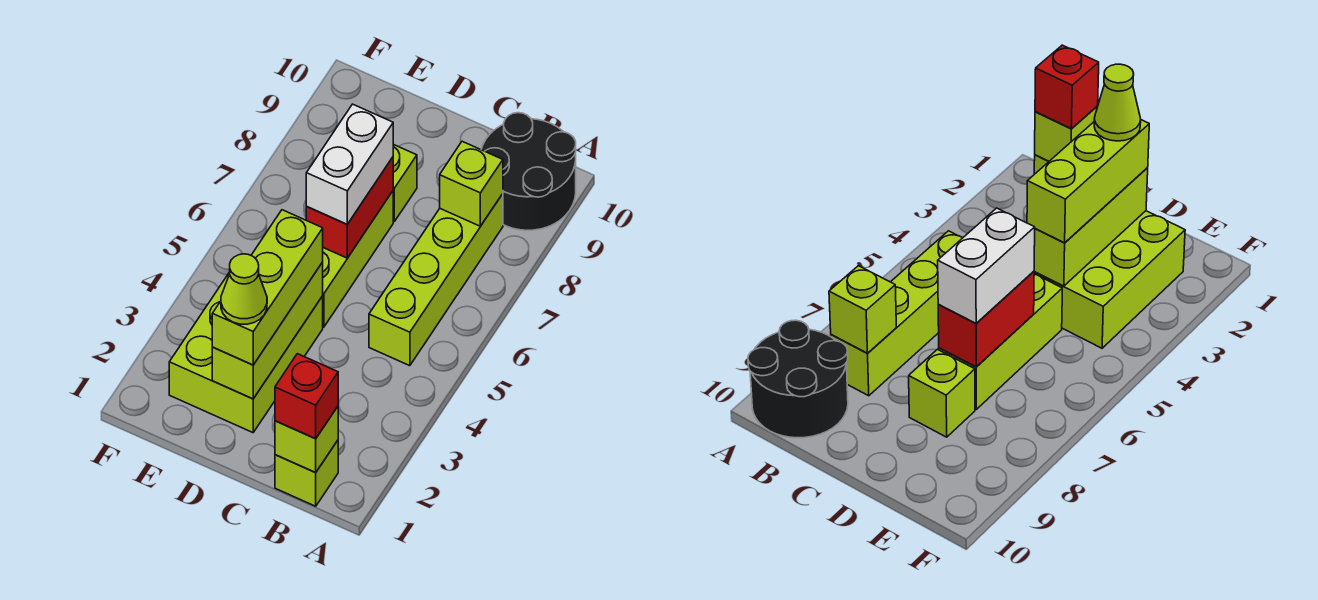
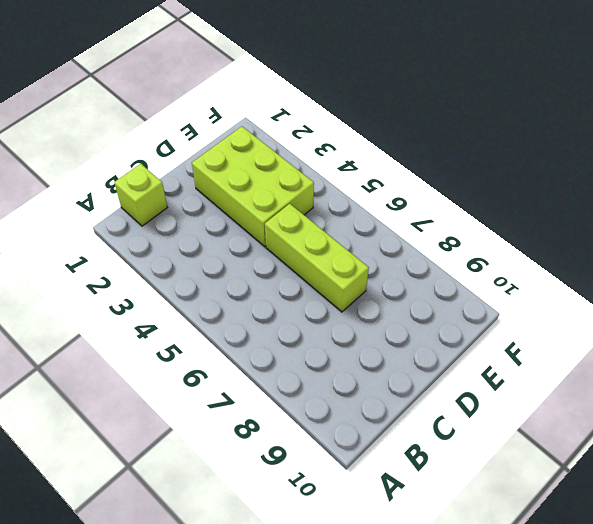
none -> black 2x2 round brick [481,113,576,230]
none -> lime 1x4 brick [369,194,503,366]
none -> lime 1x1 brick [393,144,417,221]

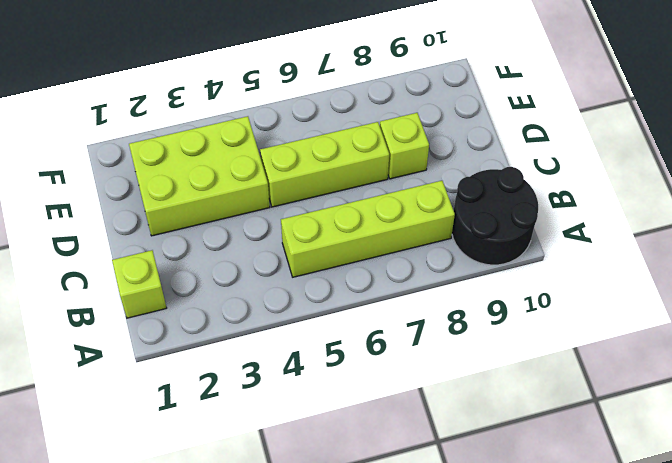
none -> lime 1x1 brick [275,407,338,473]
none -> lime 1x1 brick [440,141,503,226]
none -> lime 1x3 brick [212,262,323,399]

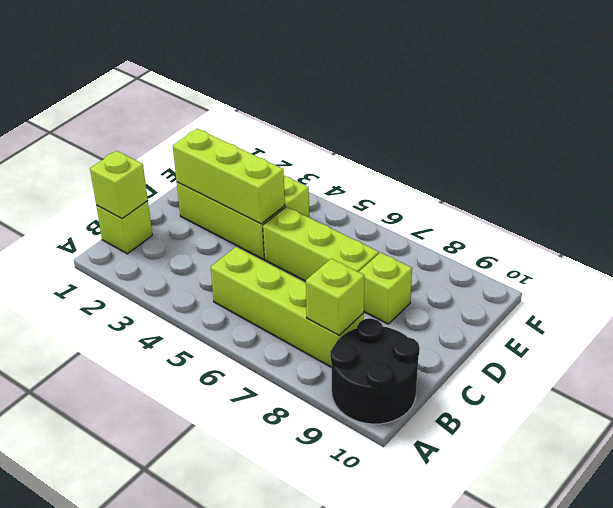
none -> red 1x2 brick [306,157,393,258]
none -> red 1x1 brick [275,354,338,439]
none -> lime 1x3 brick [212,210,323,365]

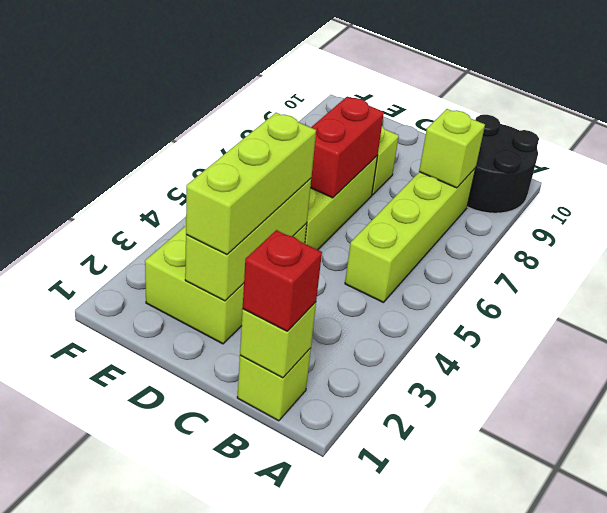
none -> white 1x2 brick [306,104,393,224]
none -> lime 1x1 cone [221,254,267,324]

